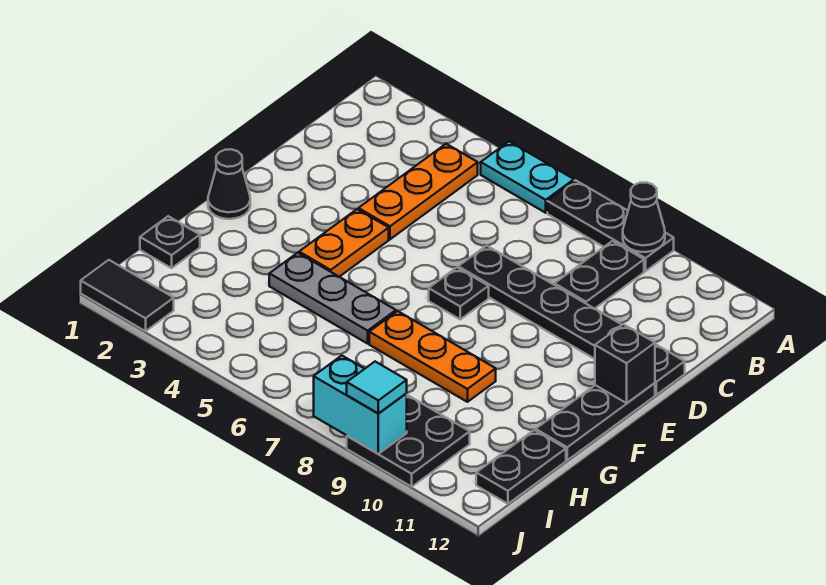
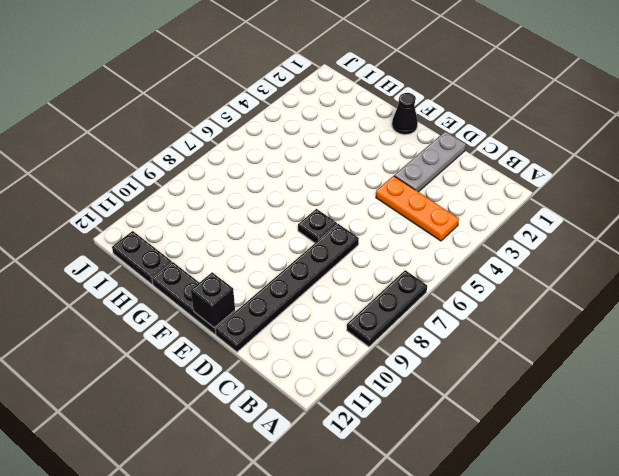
grey 1x3 plate [394,131,466,192] -> grey 1x3 plate moved to [269,253,396,344]
none -> cyan 1x2 plate [481,142,574,213]
none -> black 1x2 plate [555,241,644,309]
none -> orange 1x2 plate [299,209,389,277]

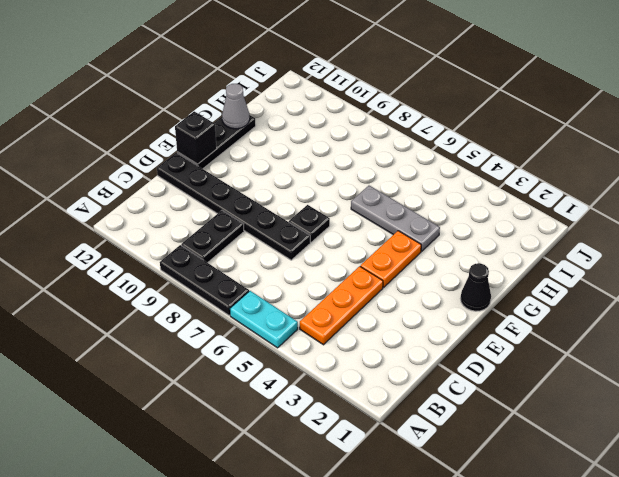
grey 1x1 cone [222,84,250,129] -> none
none -> orange 1x3 plate [369,311,496,402]
none -> black 1x1 plate [140,216,200,268]
none -> black 1x2 plate [476,430,566,504]

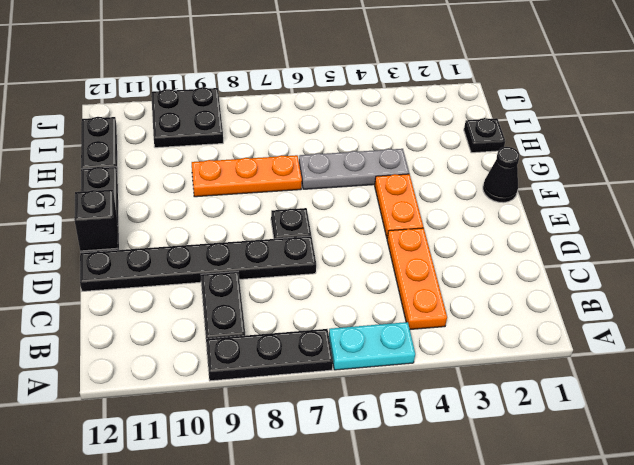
none -> black 1x2 tile [81,260,174,331]
none -> black 1x1 cone [623,183,665,252]
none -> cyan 1x2 brick [314,356,407,454]

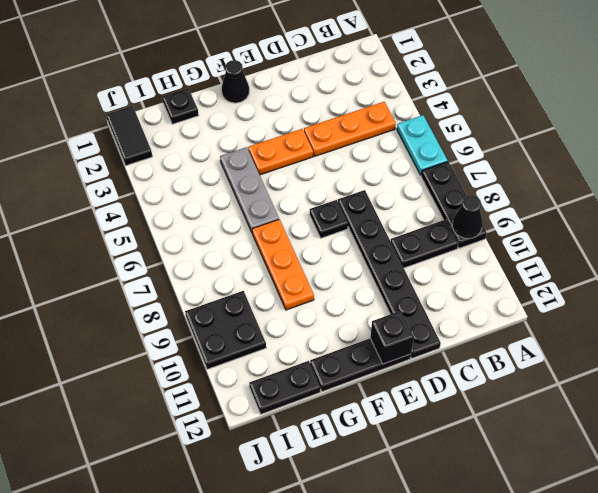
none -> cyan 1x2 brick [314,356,407,454]
none -> cyan 1x1 tile [347,362,407,413]

